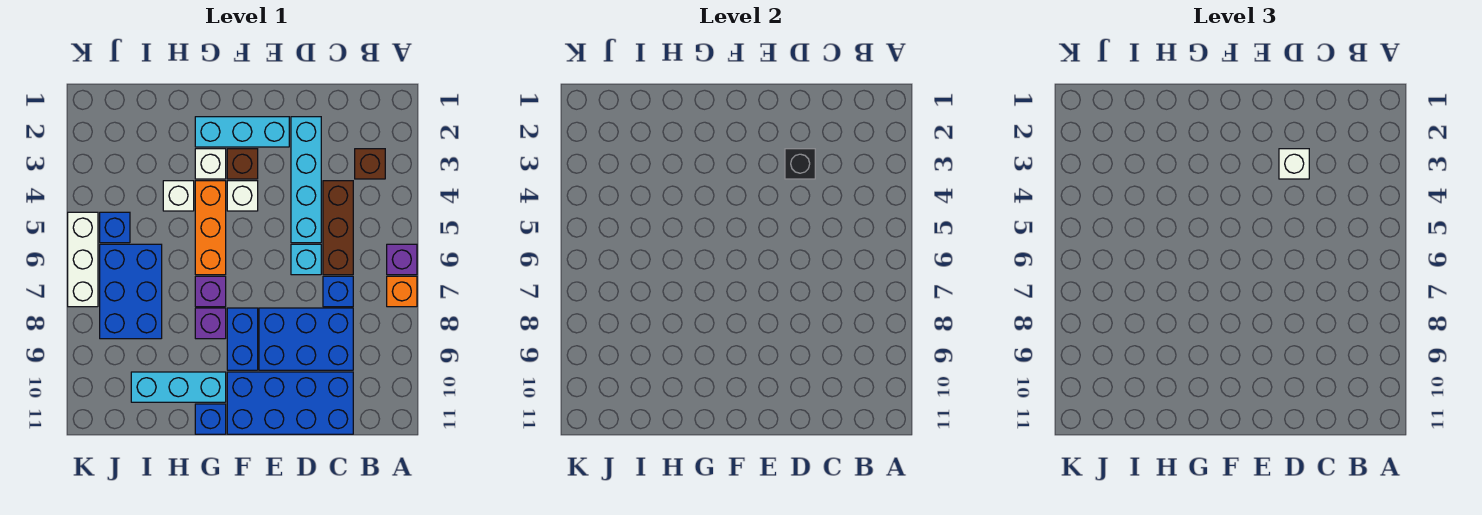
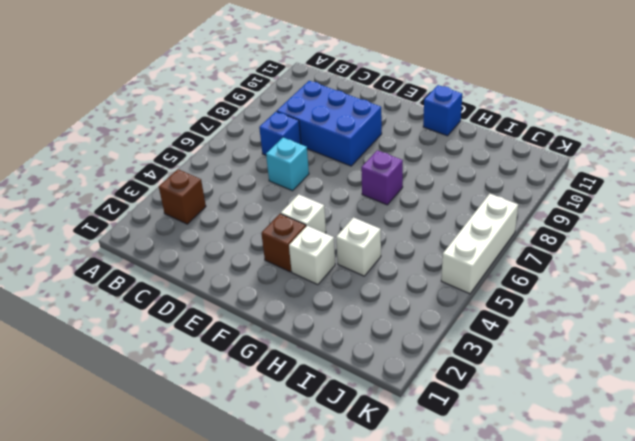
none -> purple 1x1 brick [387,244,417,275]
none -> orange 1x1 brick [387,276,417,307]
none -> brown 1x3 brick [323,181,353,275]

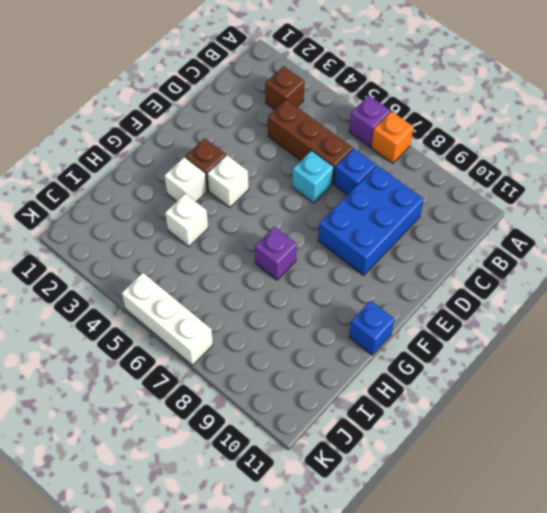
none -> blue 2x4 brick [227,372,353,434]
none -> cyan 1x4 brick [291,117,321,243]
none -> cyan 1x3 brick [195,117,289,147]

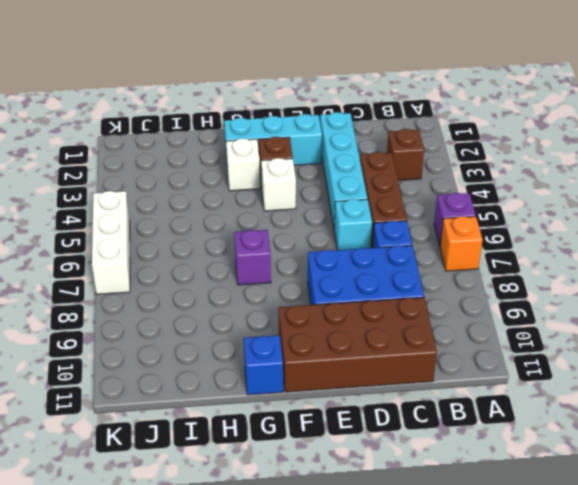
brown 2x4 brick [278,297,437,392] -> blue 2x4 brick [227,372,353,434]
none -> blue 1x2 brick [227,308,258,370]
none -> orange 1x3 brick [195,181,226,275]
none -> purple 1x1 brick [195,308,226,339]

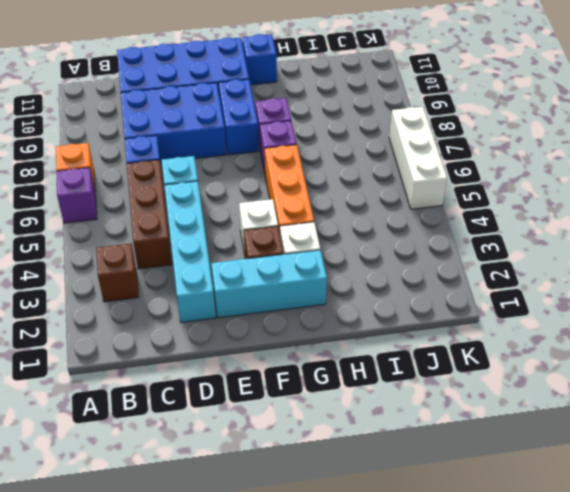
none -> cyan 1x3 brick [131,372,226,402]
none -> white 1x1 brick [163,181,194,211]
none -> blue 2x3 brick [100,244,162,339]

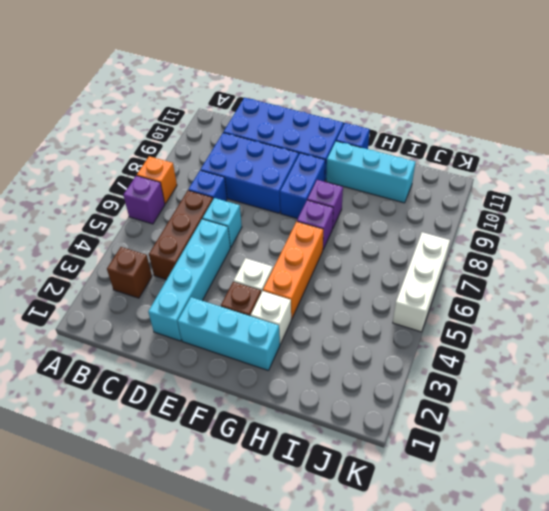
none -> white 1x1 brick [163,181,194,211]
none -> blue 2x3 brick [100,244,162,339]
none -> blue 1x1 brick [100,212,130,243]

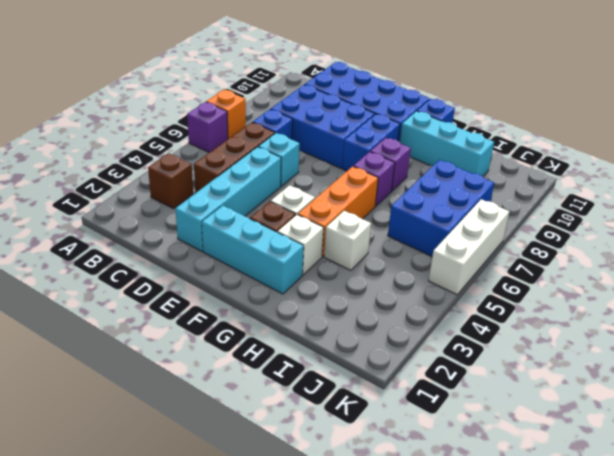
none -> blue 1x1 brick [100,212,130,243]
none -> black 1x1 brick [785,149,815,179]
none -> white 1x1 brick [1279,149,1309,179]

